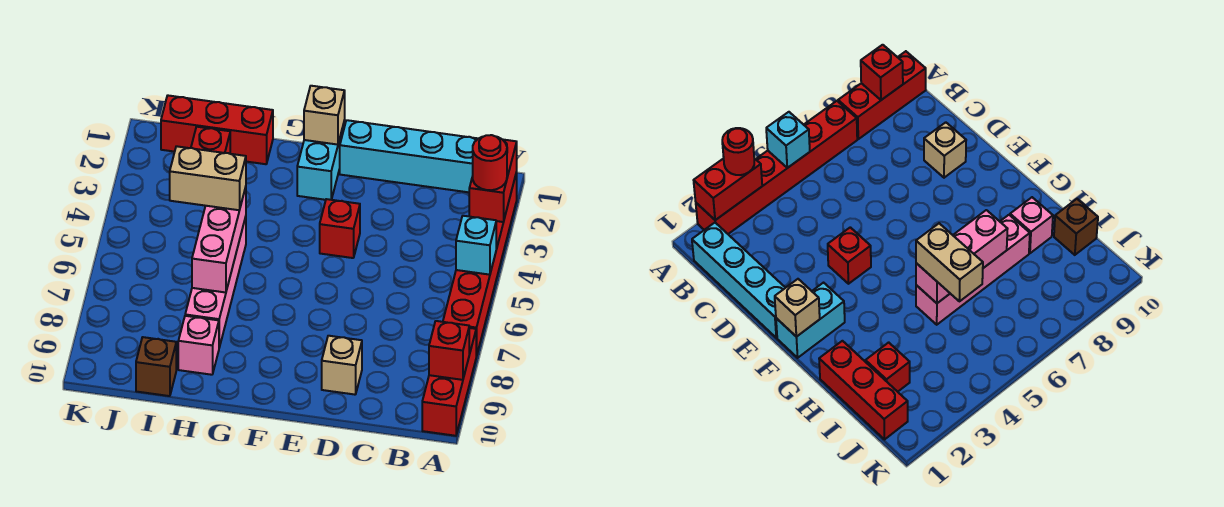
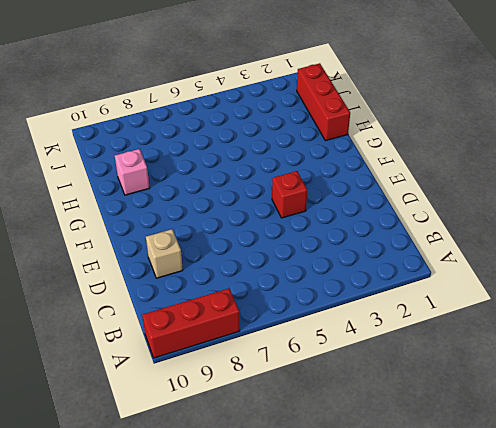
none -> red 1x6 brick [443,172,517,357]
none -> cyan 1x4 brick [340,120,478,192]
none -> cyan 1x2 brick [297,120,345,200]

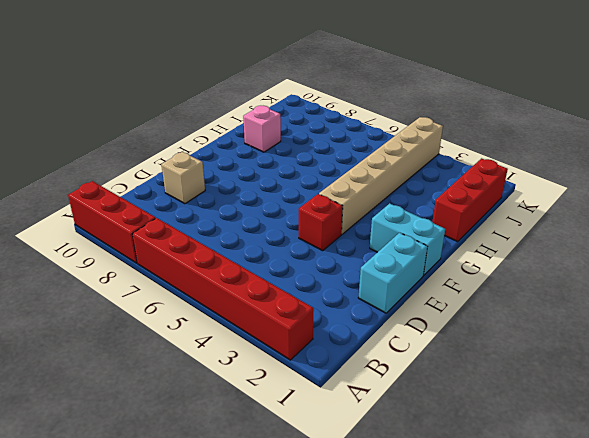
cyan 1x2 brick [358,233,428,313] -> cyan 1x4 brick [340,120,478,192]
tan 1x6 brick [319,117,443,234] -> none
none -> pink 1x4 brick [185,217,246,347]
none -> red 1x1 brick [191,127,230,154]
none -> brown 1x1 brick [136,337,176,396]

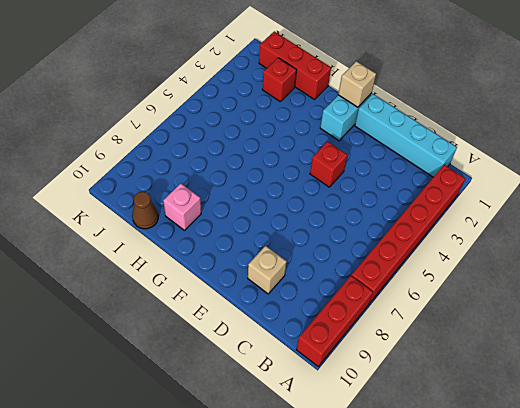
brown 1x1 cone [132,192,158,229] -> brown 1x1 brick [136,337,176,396]
none -> pink 1x4 brick [185,217,246,347]
none -> red 1x2 brick [469,139,517,222]
none -> cyan 1x1 brick [456,216,496,275]

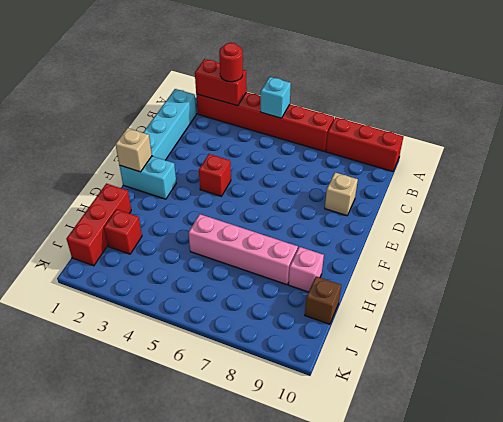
none -> red 1x1 brick [429,321,469,380]
none -> pink 1x3 brick [192,187,246,293]
none -> tan 1x2 brick [170,146,246,210]

